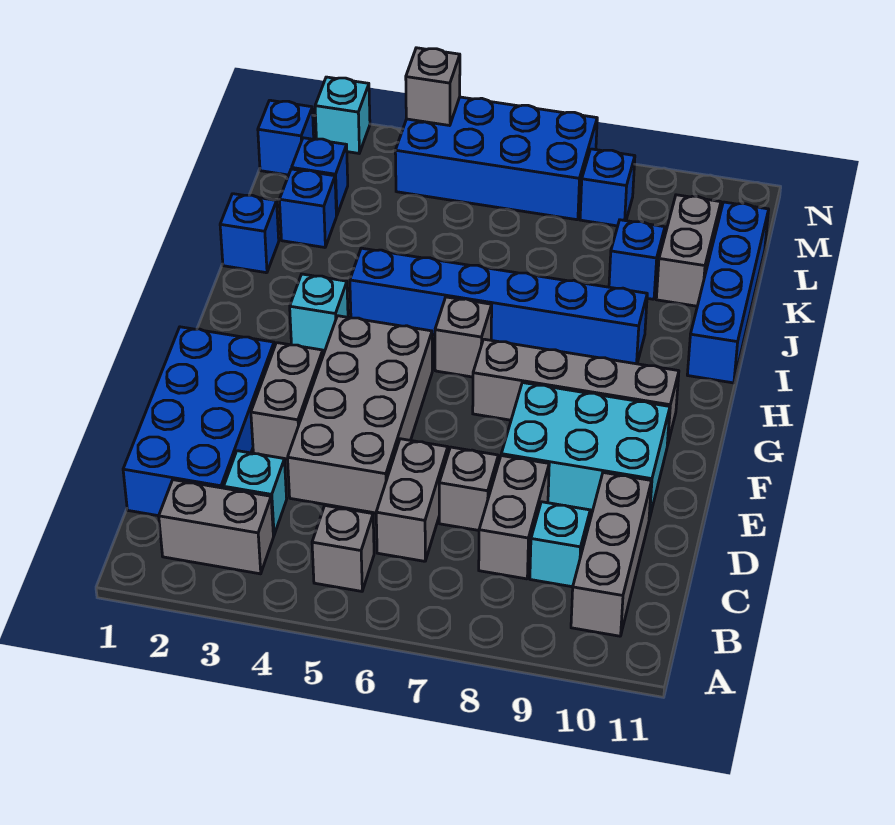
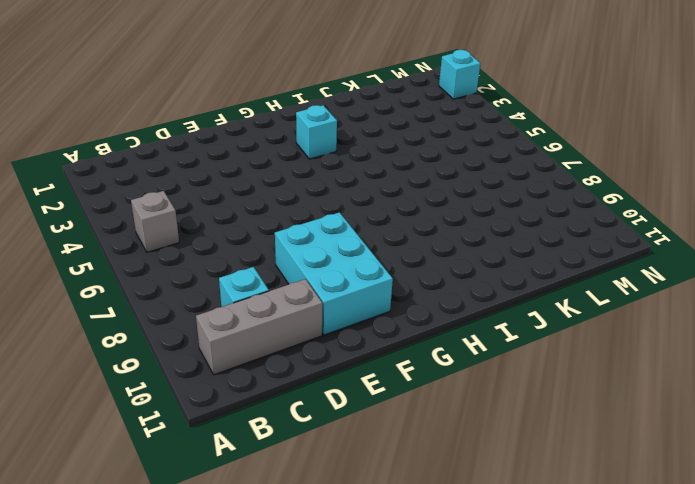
none -> grey 1x2 brick [159,480,273,574]
none -> blue 2x4 brick [123,327,274,516]
none -> cyan 1x1 brick [224,451,287,535]

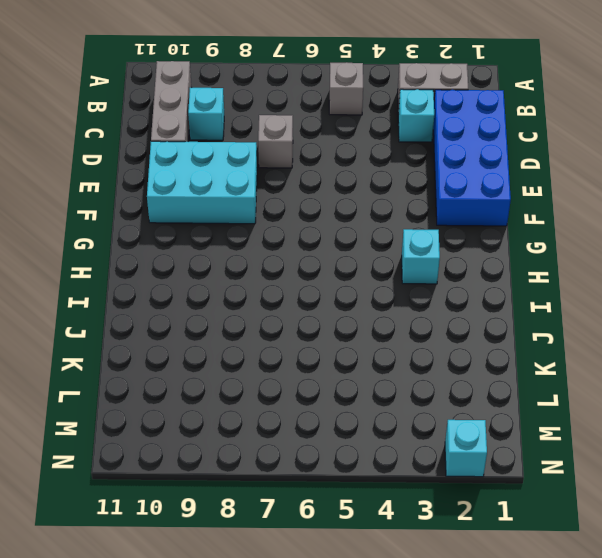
none -> grey 1x2 brick [376,439,448,561]
none -> grey 1x2 brick [479,456,549,579]
none -> grey 2x4 brick [288,316,432,513]

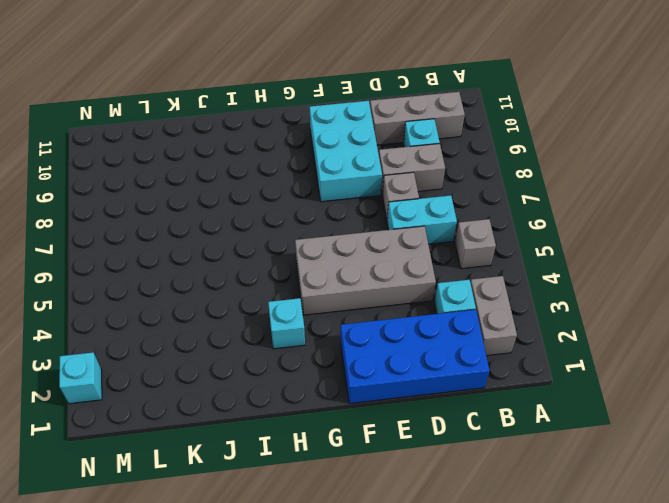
cyan 1x2 brick [387,195,457,244] -> grey 1x2 brick [376,439,448,561]
none -> grey 1x2 brick [251,343,323,459]
none -> grey 1x4 brick [473,339,679,446]
none -> grey 1x1 brick [435,297,492,377]

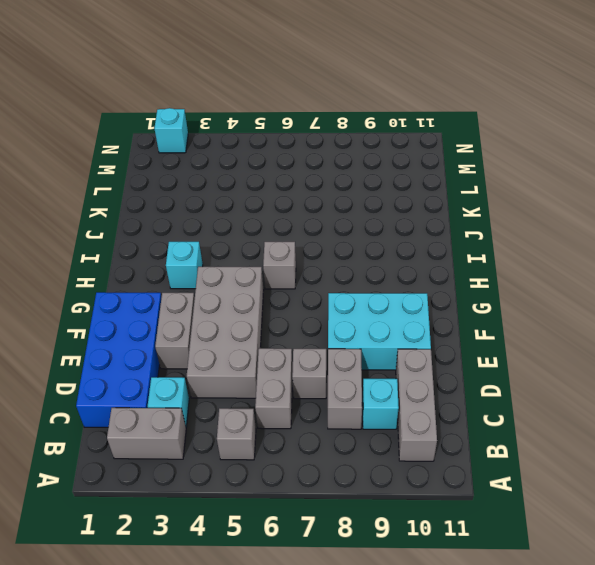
none -> grey 1x4 brick [473,339,679,446]
none -> blue 1x6 brick [350,248,647,364]
none -> blue 1x4 brick [687,202,769,383]

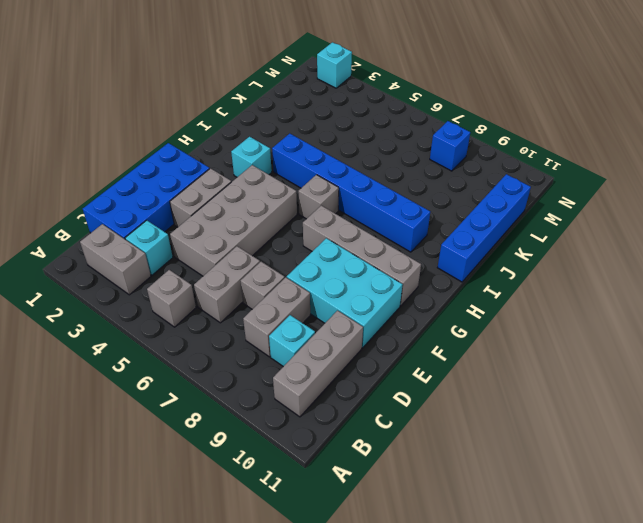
none -> blue 1x1 brick [220,194,279,273]
none -> blue 1x1 brick [279,169,336,247]
none -> blue 1x1 brick [609,220,665,299]

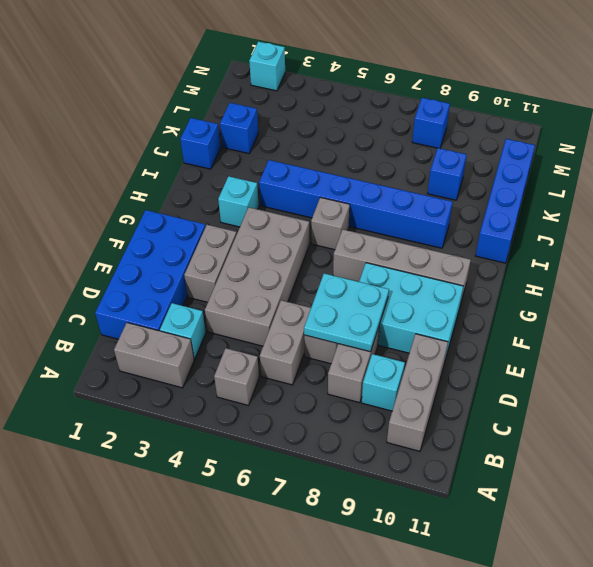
cyan 2x2 plate [304,273,389,352] -> none
none -> grey 1x2 brick [656,195,721,306]
none -> blue 1x1 brick [292,138,348,216]
none -> blue 1x1 brick [258,100,314,175]

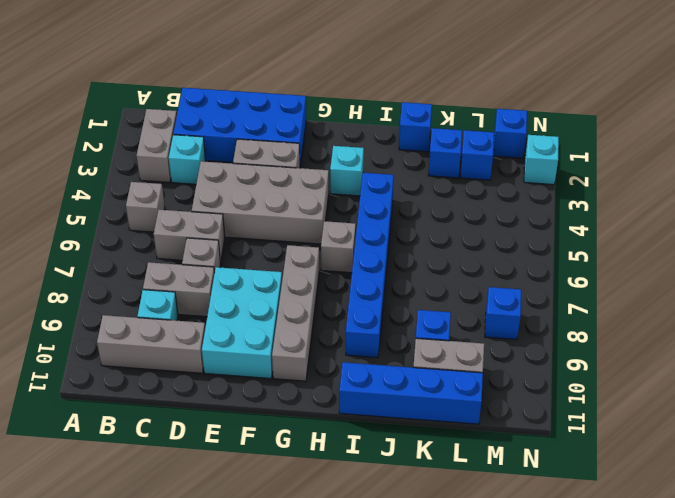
none -> blue 2x4 brick [395,97,597,220]
none -> grey 1x1 brick [406,48,460,126]

